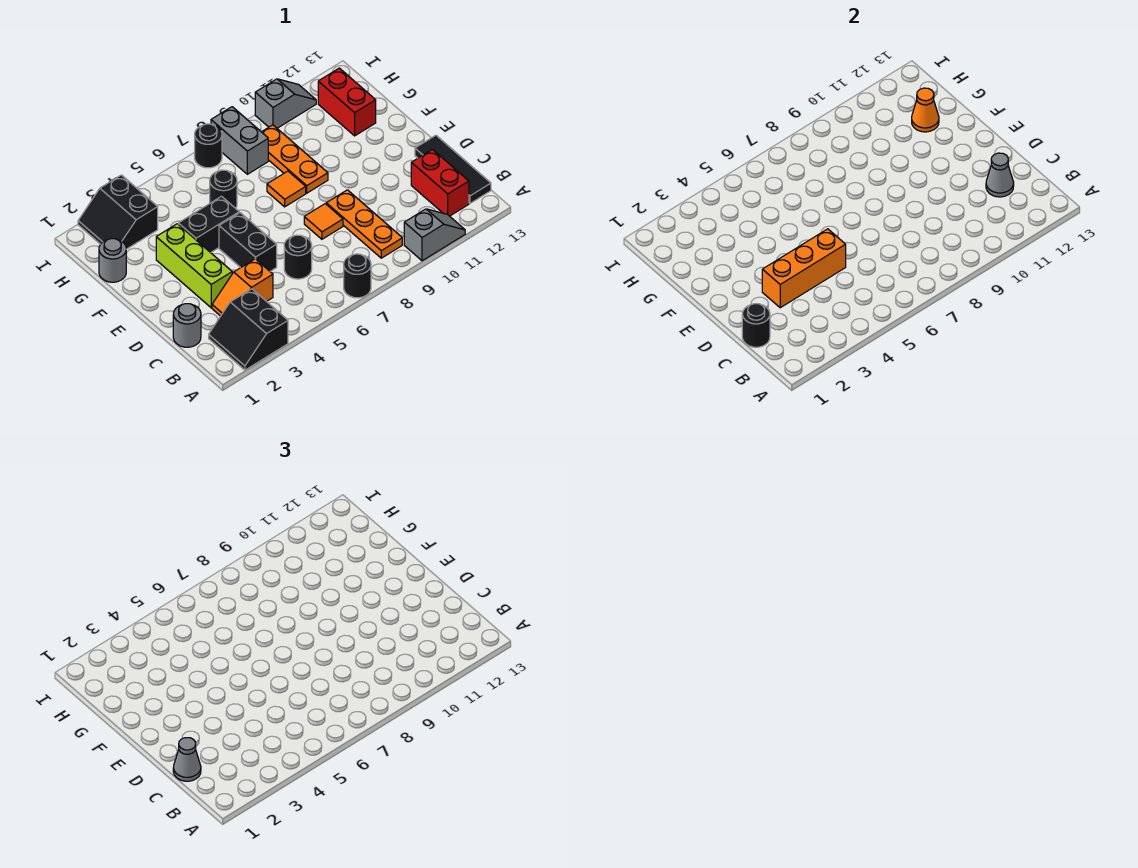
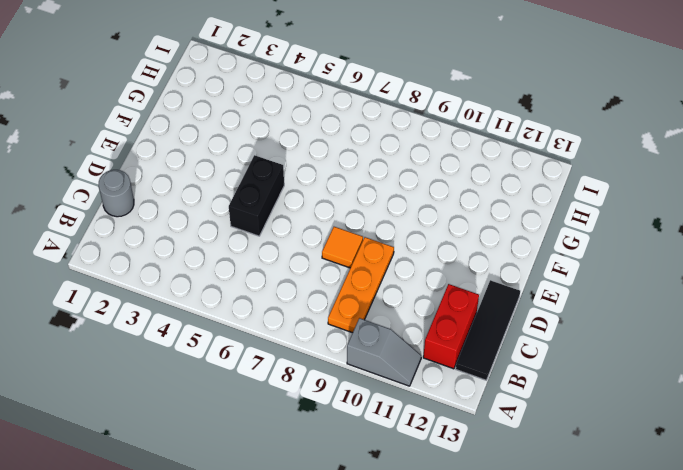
none -> black 2x2 slope [209,289,288,370]
none -> black 1x1 round brick [344,254,371,298]
none -> orange 1x2 slope [212,259,273,316]

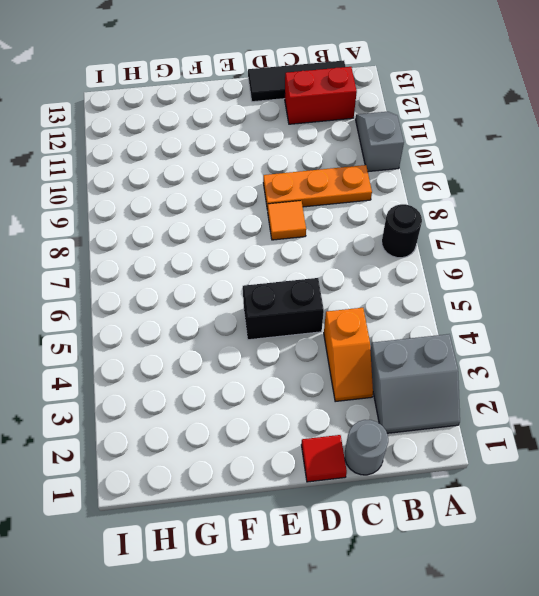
grey 2x2 slope [370,334,460,433] -> black 2x2 slope [209,289,288,370]
red 1x1 tile [301,435,347,482] -> none
none -> black 1x1 round brick [284,235,312,279]
none -> lime 1x3 brick [156,224,232,308]
none -> black 1x2 brick [178,196,239,253]

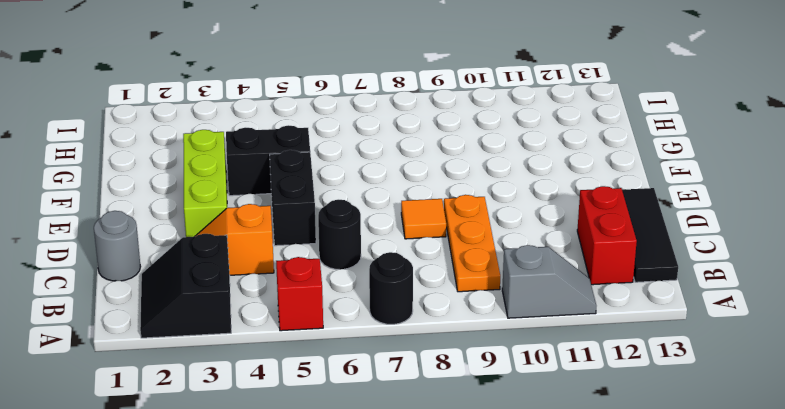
red 1x1 brick [276,257,323,331] -> none
none -> orange 1x1 tile [267,171,306,207]
none -> orange 1x3 plate [262,125,328,193]
none -> grey 1x1 round brick [99,239,126,282]

